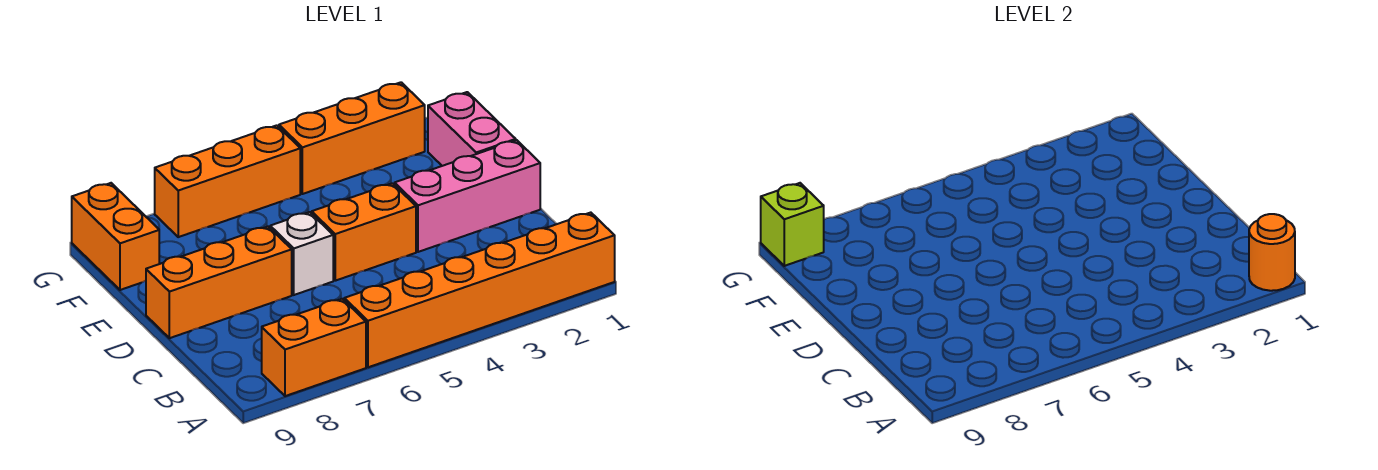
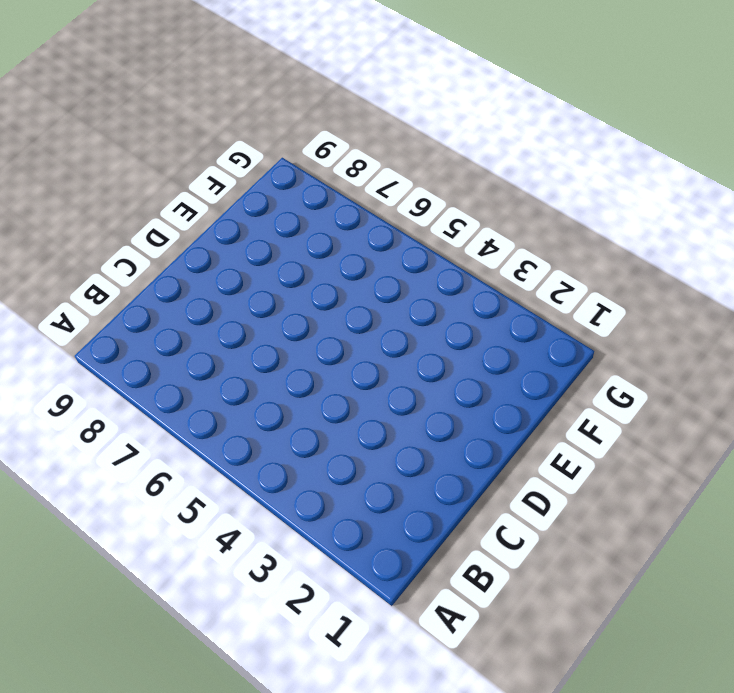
none -> orange 1x6 brick [344,213,615,367]
none -> orange 1x2 brick [262,299,366,396]
none -> pink 1x3 brick [395,140,540,252]

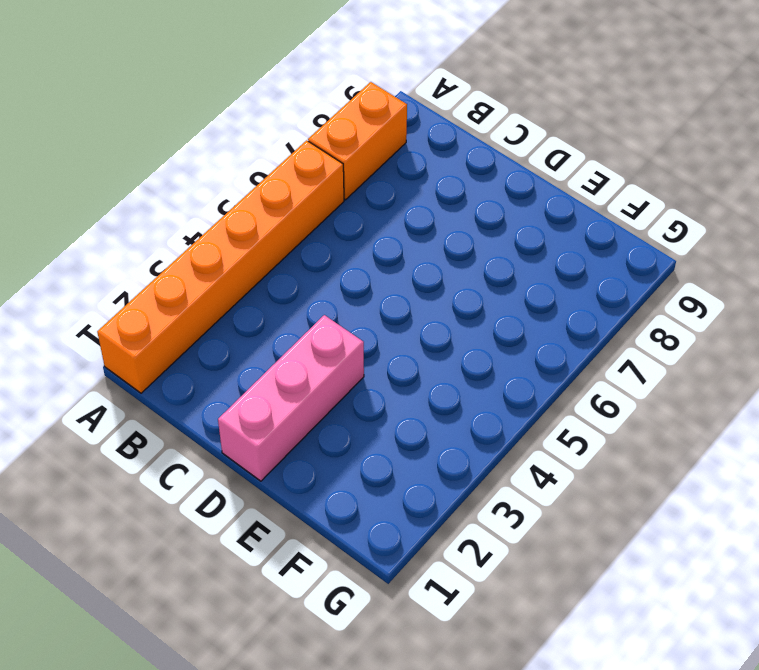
none -> orange 1x2 brick [312,183,416,281]
none -> white 1x1 brick [270,212,333,295]
none -> orange 1x3 brick [146,227,292,338]

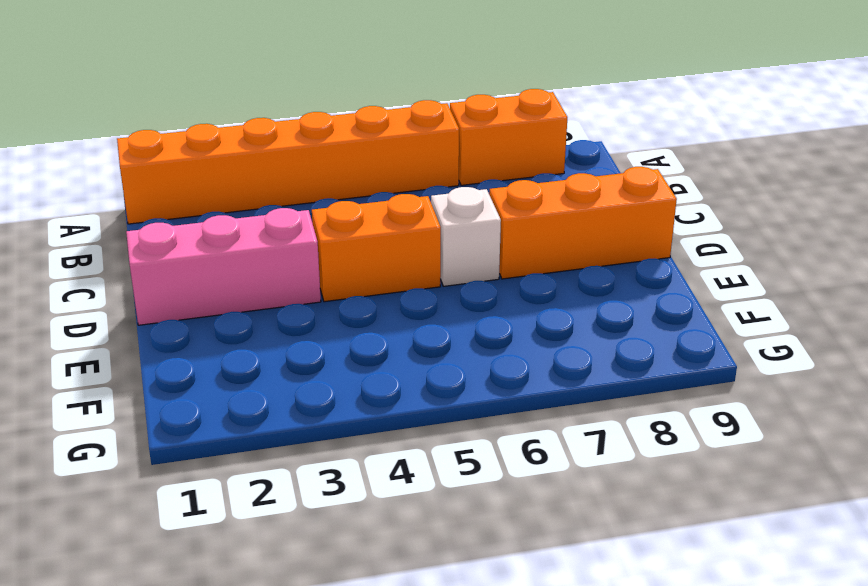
none -> pink 1x2 brick [428,92,516,166]
none -> orange 1x2 brick [72,183,159,290]
none -> orange 1x3 brick [279,82,425,194]

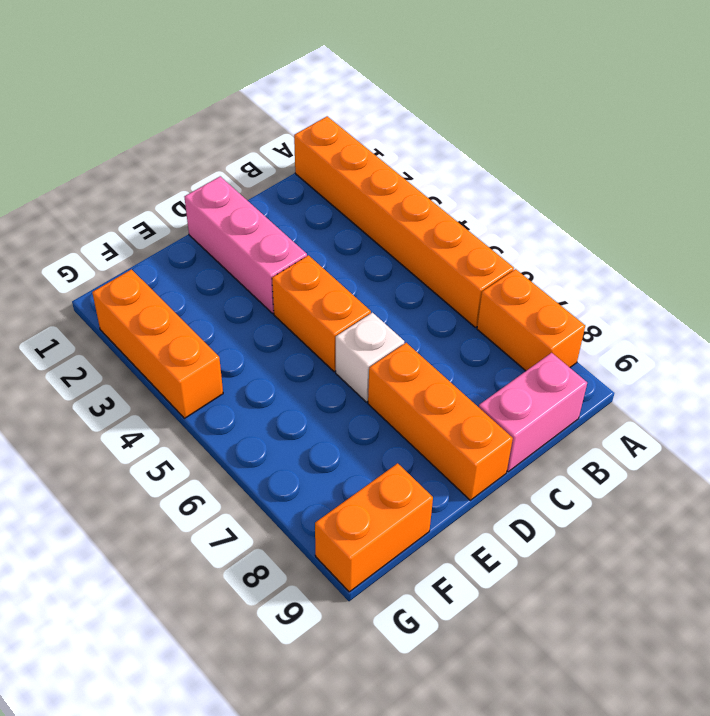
pink 1x2 brick [479,353,587,472] -> pink 1x2 brick moved to [428,92,516,166]
none -> orange 1x3 brick [155,125,300,237]
none -> orange 1x1 round brick [1249,214,1295,291]
none -> lime 1x1 brick [761,183,824,266]

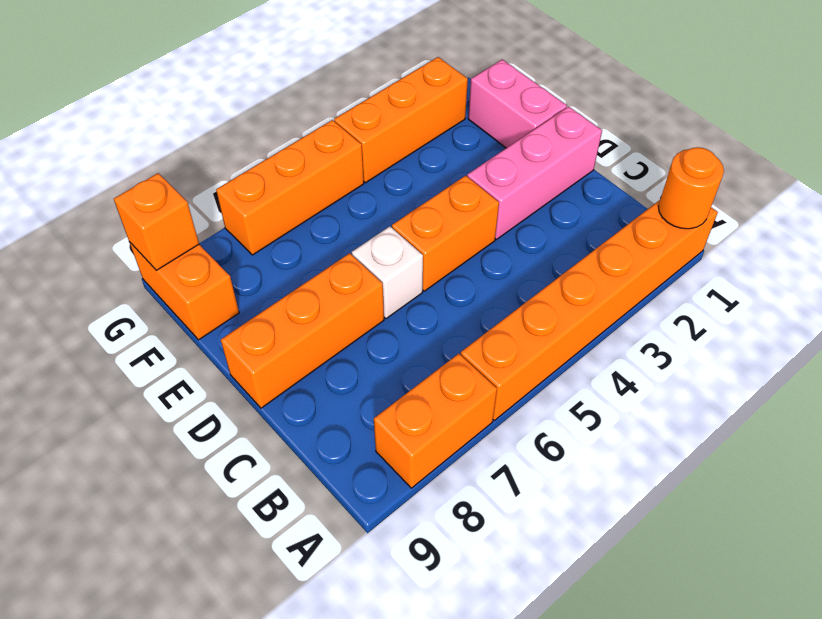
orange 1x1 brick [114,173,199,271] -> lime 1x1 brick [761,183,824,266]

